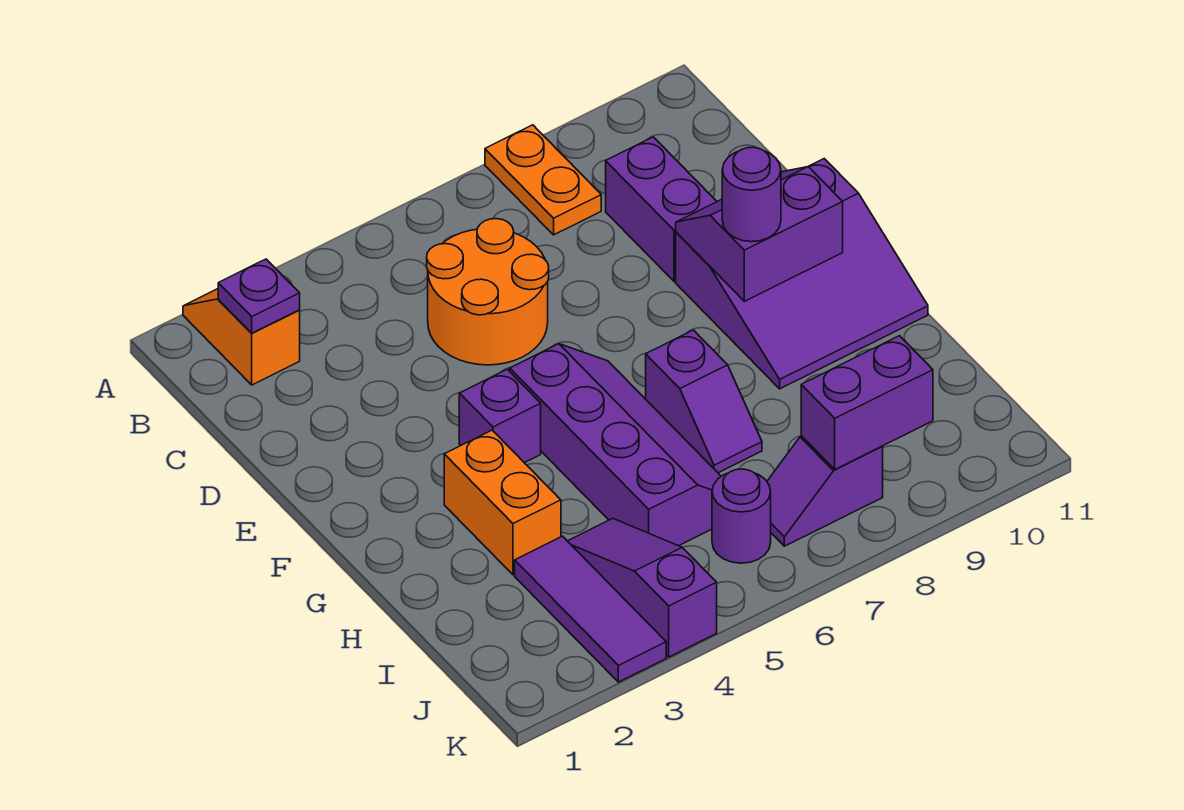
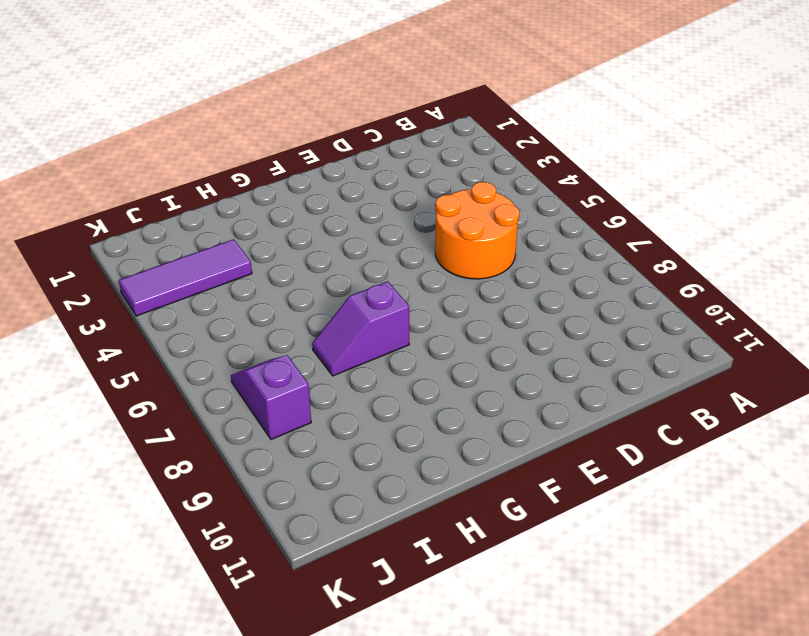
none -> orange 1x2 slope [183,289,300,385]
none -> orange 1x2 plate [485,125,601,235]
none -> purple 1x2 brick [606,137,717,282]

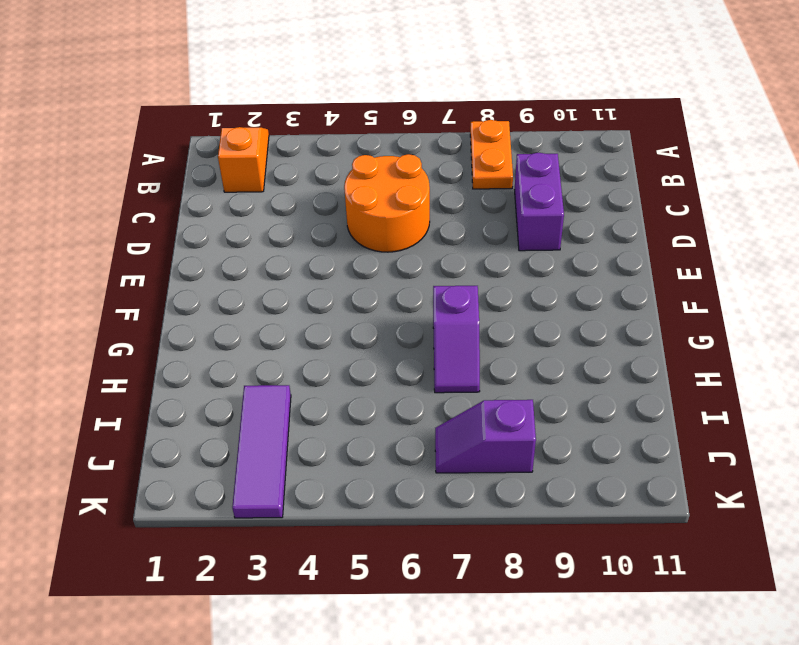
none -> purple 3x3 slope [676,159,928,389]
none -> purple 1x1 brick [459,369,541,463]
none -> purple 2x4 slope [510,344,721,546]

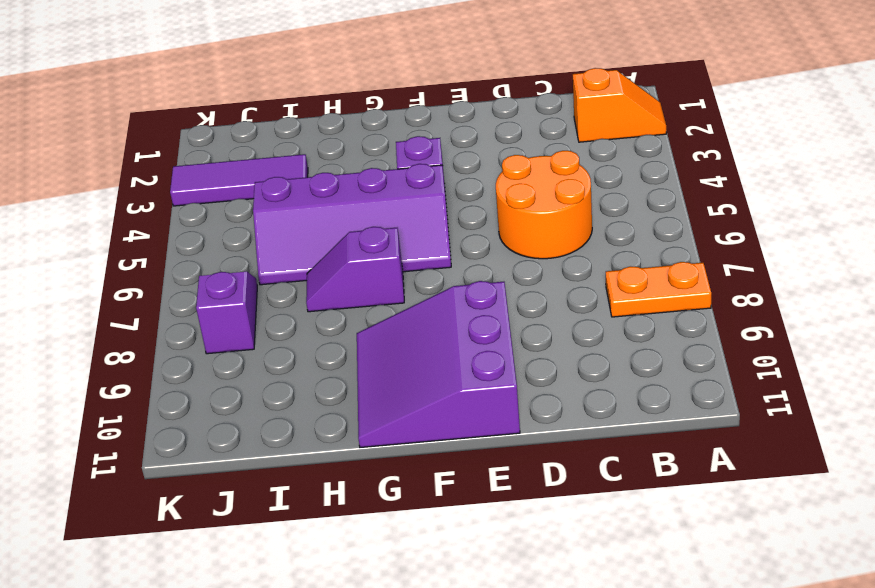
none -> purple 1x2 brick [606,137,717,282]
none -> orange 1x2 brick [444,430,561,575]
none -> purple 1x3 slope [568,519,717,657]

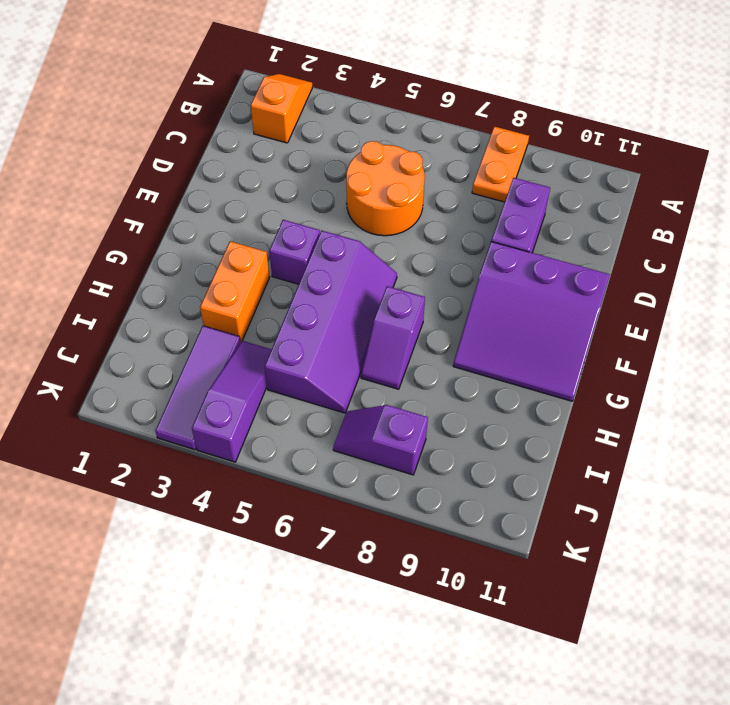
none -> purple 1x1 round brick [712,469,771,563]
none -> purple 1x1 plate [218,259,300,333]
none -> purple 2x2 slope [676,167,843,301]

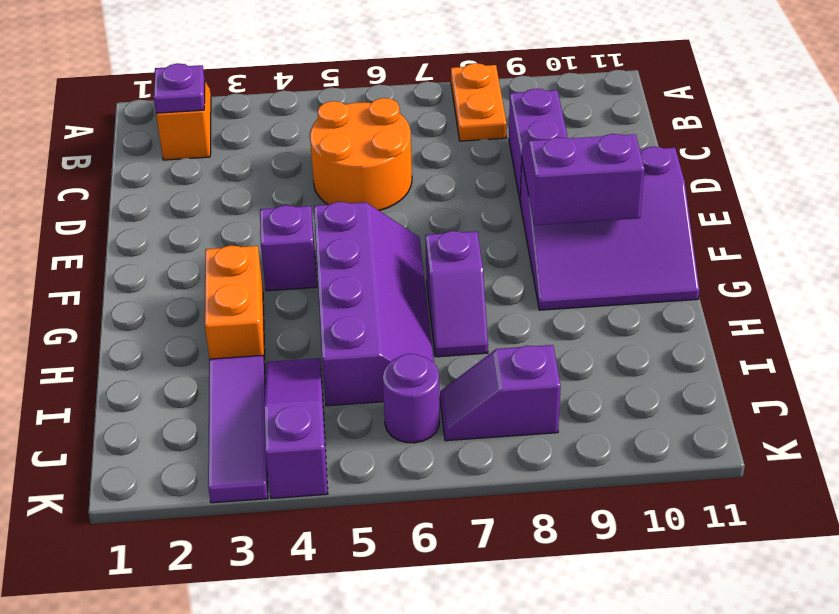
none -> purple 1x2 brick [801,336,933,469]
none -> purple 1x1 round brick [722,147,781,242]

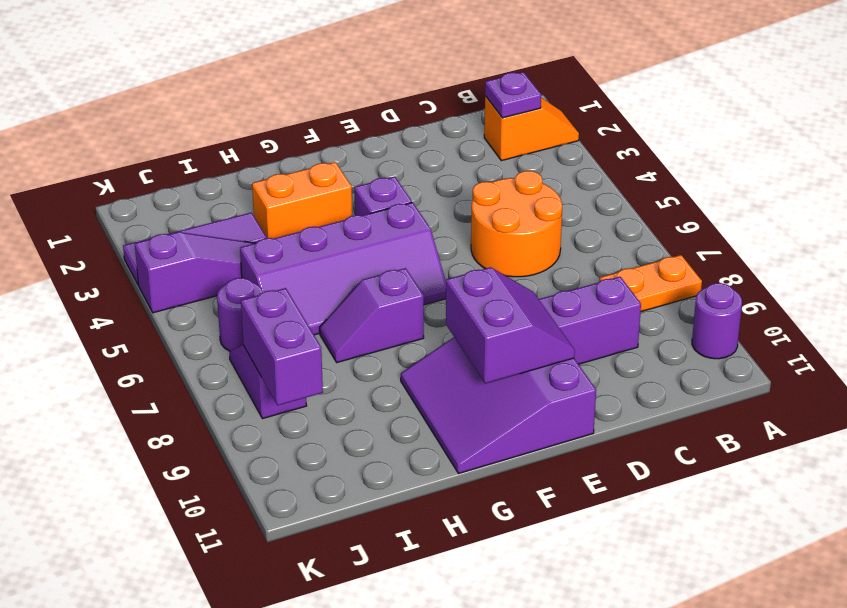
purple 1x1 round brick [692,283,742,359] -> purple 1x1 round brick moved to [722,147,781,242]

